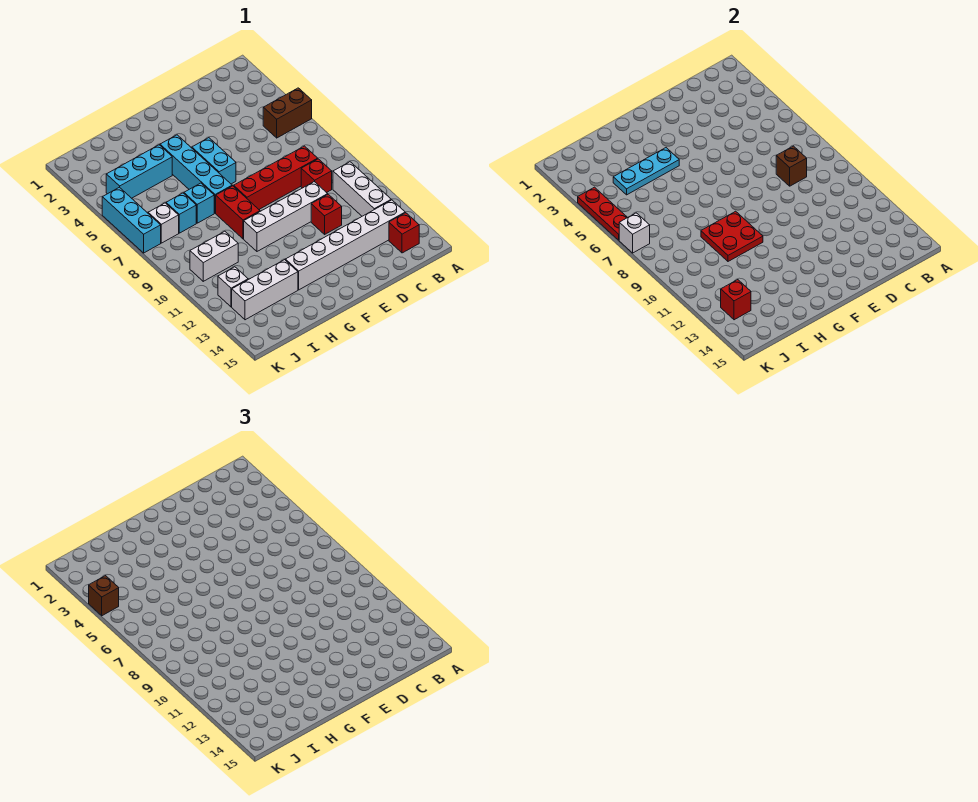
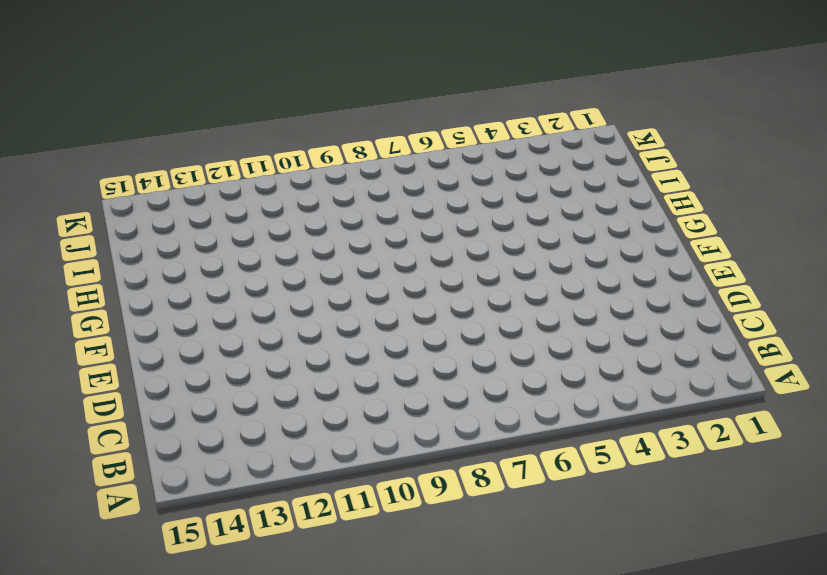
none -> brown 1x2 brick [263,88,312,138]
none -> white 1x3 brick [333,162,391,216]
none -> white 1x6 brick [285,200,405,290]

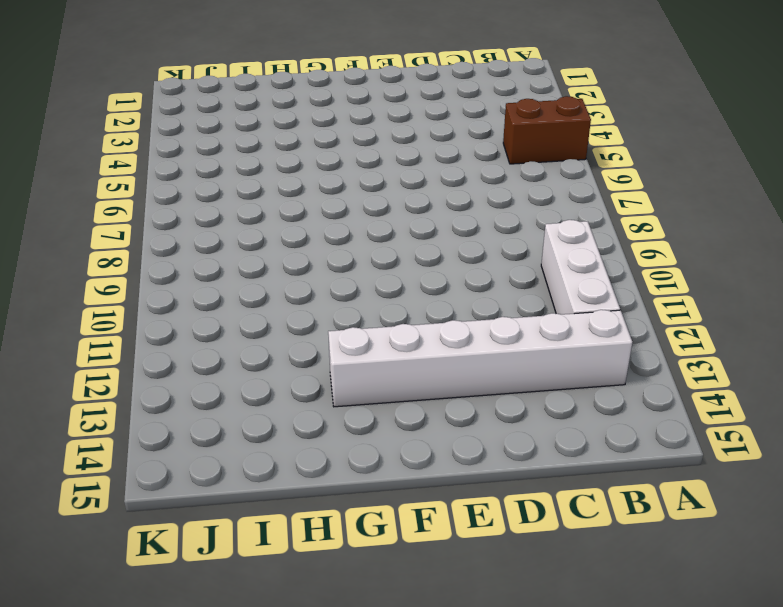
none -> red 1x1 brick [389,213,419,253]
none -> red 1x4 brick [234,146,318,209]
none -> red 1x1 brick [301,159,332,193]

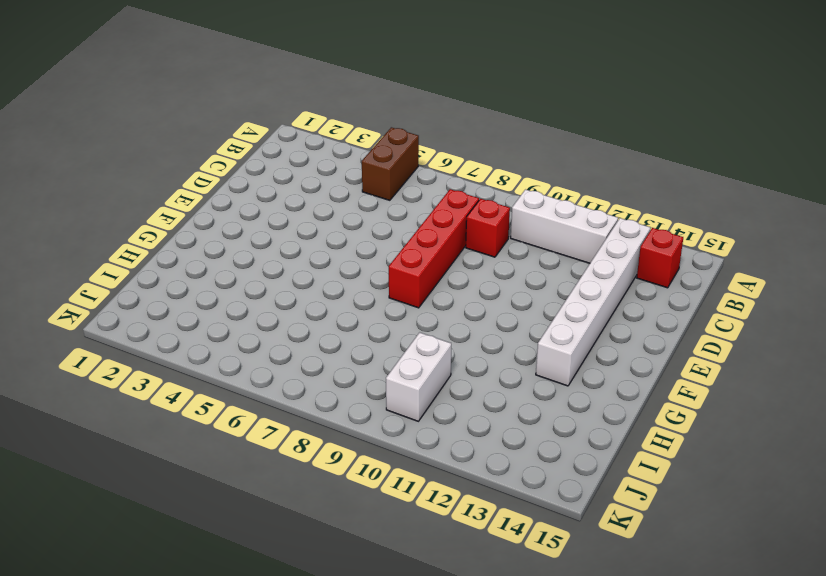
none -> white 1x4 brick [244,182,328,251]
none -> red 1x1 brick [311,194,342,234]
none -> cyan 1x2 brick [192,138,236,184]

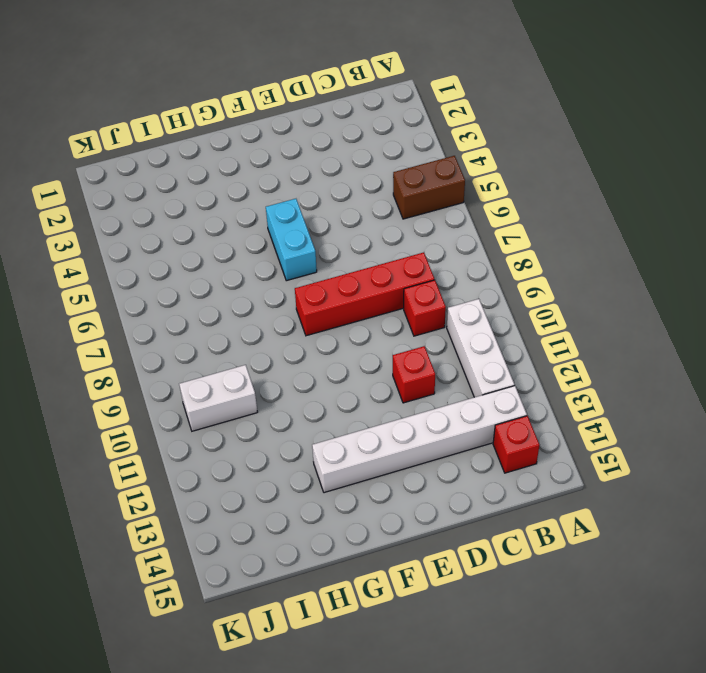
none -> white 1x4 brick [244,182,328,251]
none -> cyan 1x4 brick [160,135,232,213]
none -> red 1x2 brick [216,186,260,239]

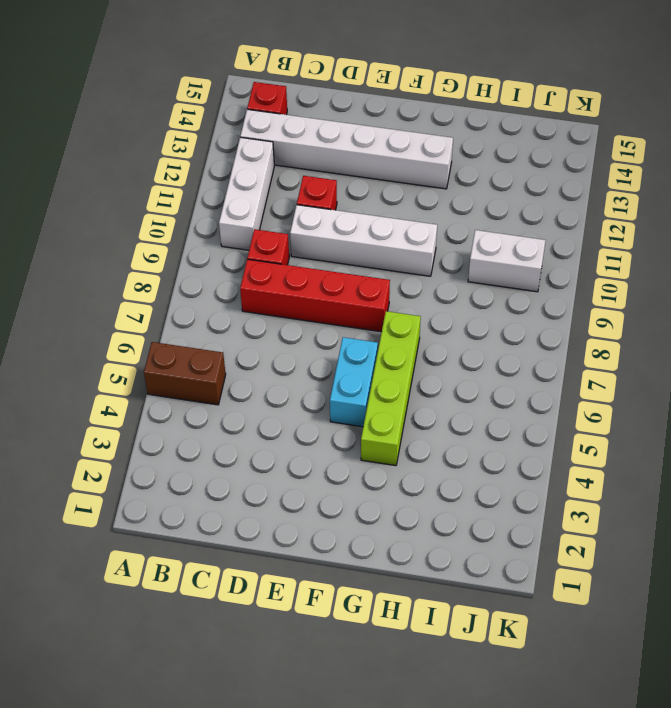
lime 1x4 brick [361,311,421,466] -> cyan 1x4 brick [160,135,232,213]
none -> red 1x2 brick [216,186,260,239]
none -> cyan 1x3 brick [106,145,172,198]
none -> cyan 1x1 brick [184,183,214,223]

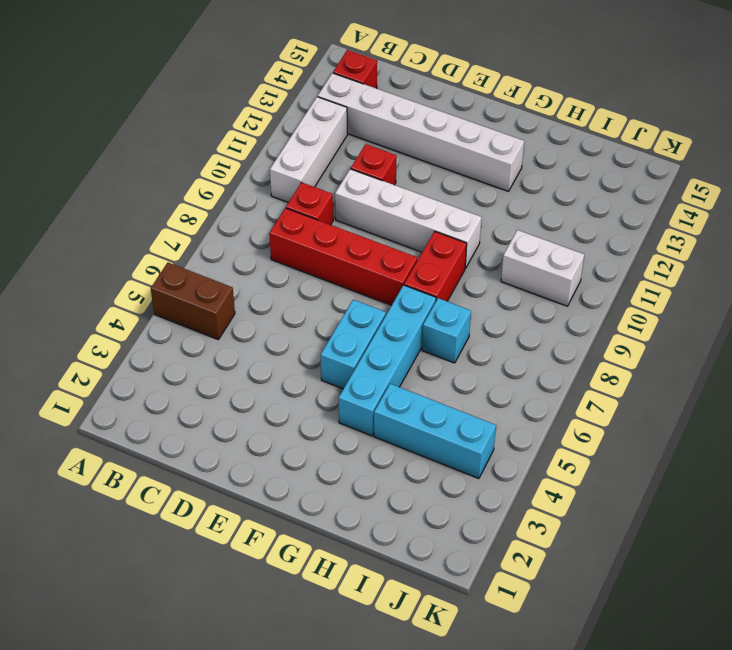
none -> white 1x3 brick [232,260,298,320]
none -> cyan 1x1 brick [166,193,196,233]
none -> white 1x1 brick [148,203,179,243]

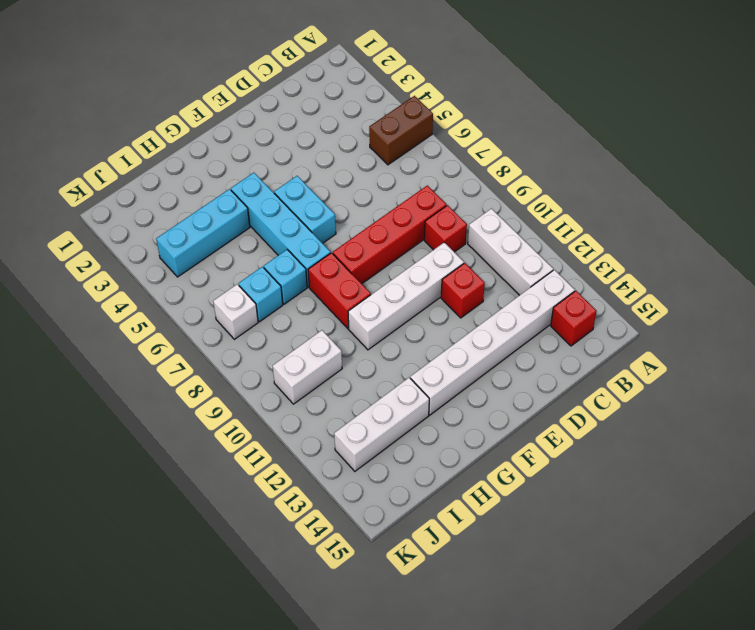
none -> white 1x1 brick [218,267,248,307]
none -> cyan 1x3 brick [102,187,161,253]
none -> brown 1x1 brick [776,146,807,186]

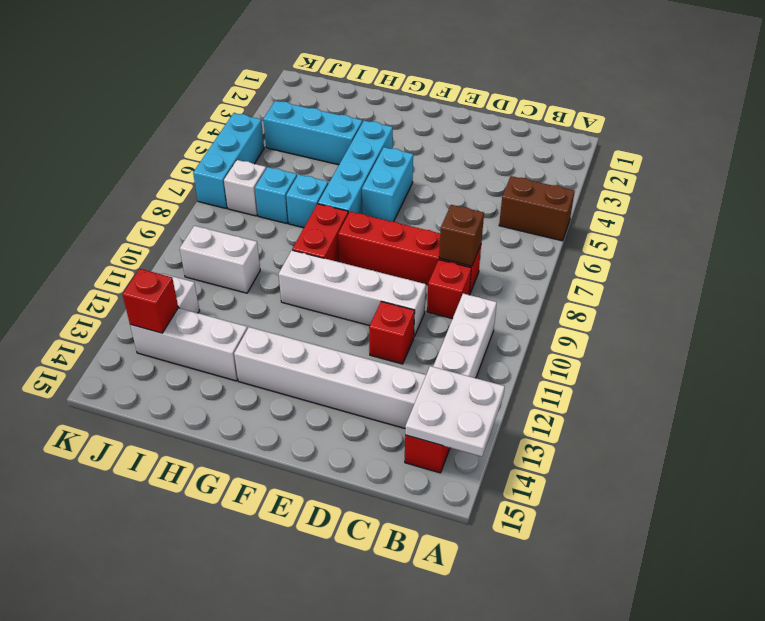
white 2x2 plate [405,366,505,457] -> none
none -> cyan 1x3 plate [613,148,679,195]
none -> red 2x2 plate [701,211,763,261]
none -> red 1x3 plate [578,187,628,240]

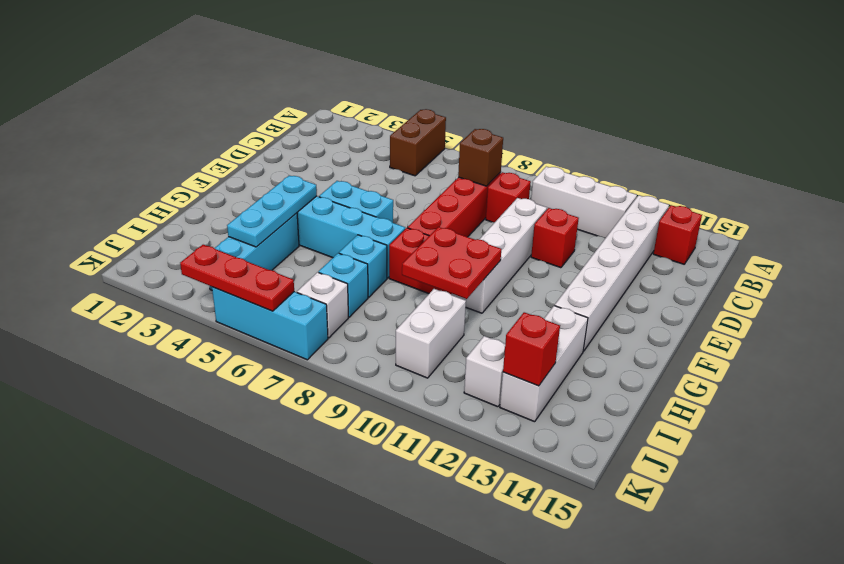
none -> white 1x1 brick [619,213,650,253]
none -> brown 1x1 brick [89,576,119,616]

